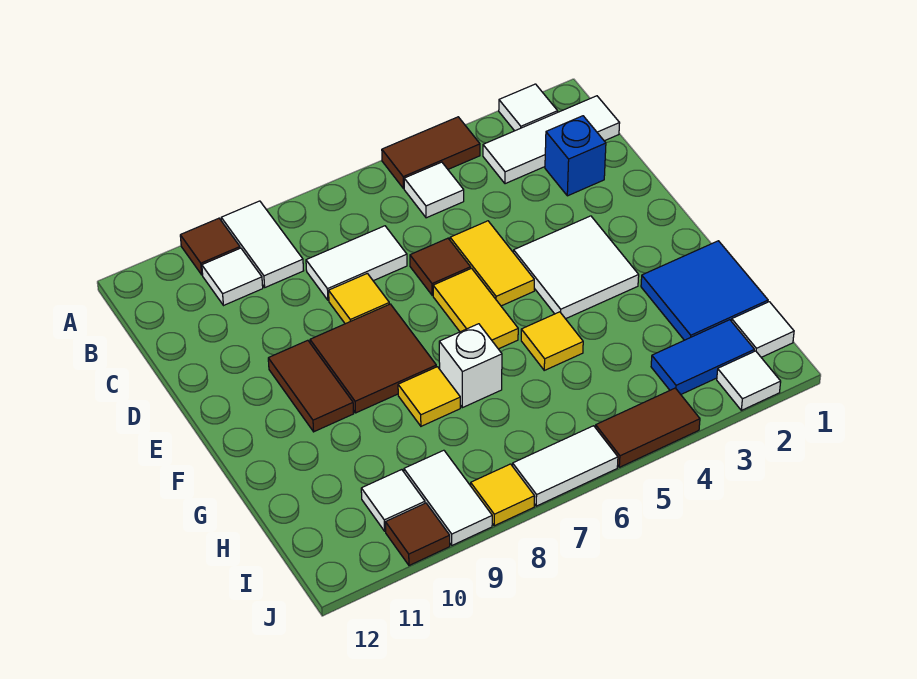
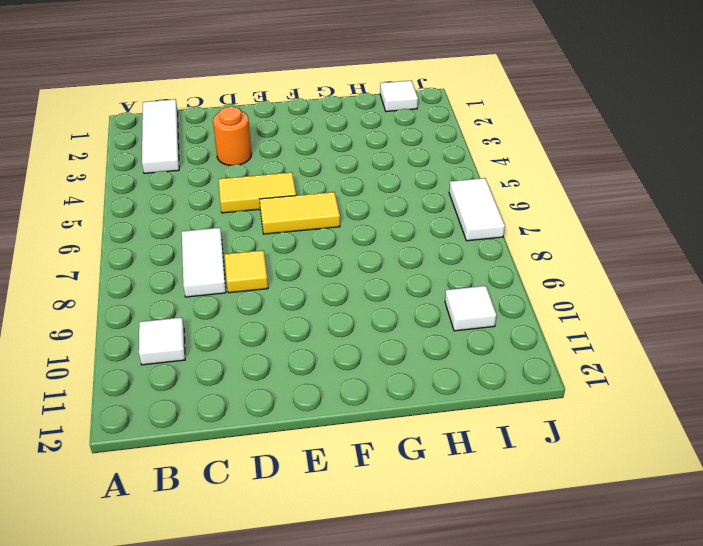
orange 1x1 round brick [213,107,252,165] -> none
none -> white 1x1 tile [499,84,558,131]
none -> brown 1x2 tile [382,117,480,188]
none -> white 1x2 tile [221,201,304,287]

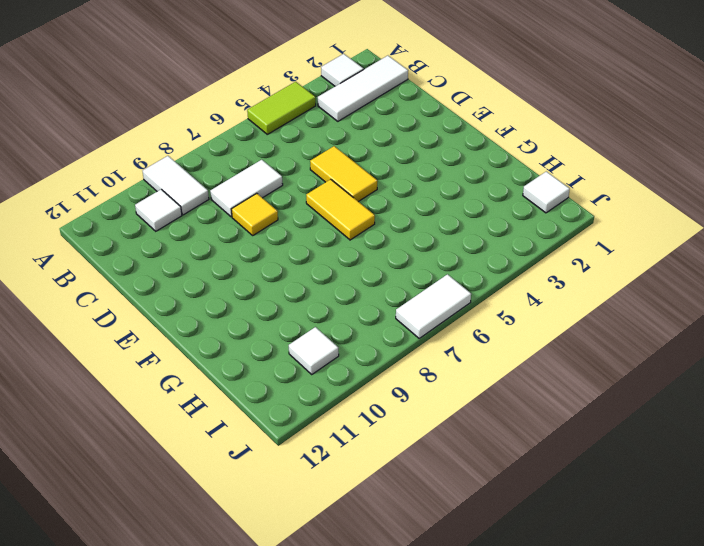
lime 1x2 tile [247,82,316,134] -> brown 1x2 tile [382,117,480,188]
none -> brown 1x1 tile [180,218,240,275]
none -> white 1x1 tile [404,162,464,218]
none -> blue 1x1 brick [545,116,606,196]

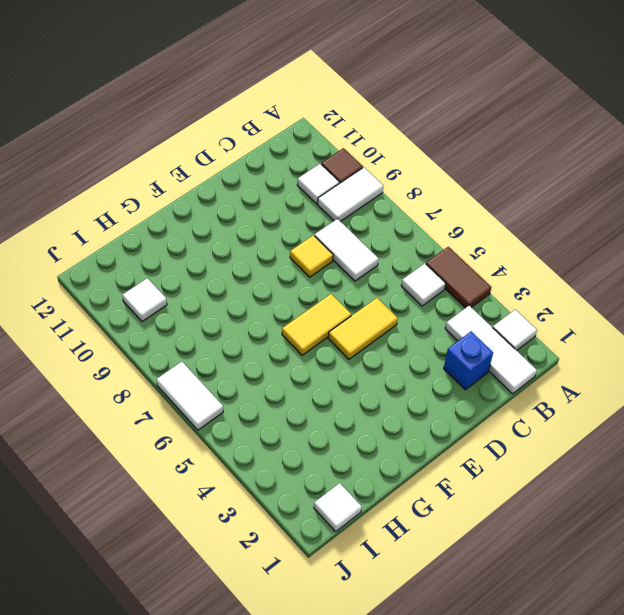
none -> brown 1x1 tile [410,238,471,295]
none -> white 2x2 tile [514,216,639,319]
none -> brown 2x2 tile [310,304,436,413]

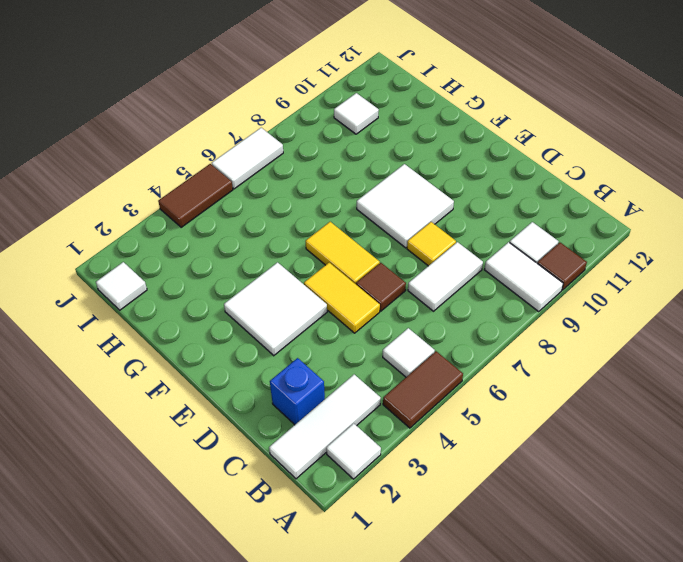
white 2x2 tile [357,164,454,248] -> brown 2x2 tile [310,304,436,413]
none -> brown 1x2 tile [268,340,354,432]
none -> blue 2x2 tile [641,241,768,340]
none -> yellow 1x1 tile [521,312,583,370]

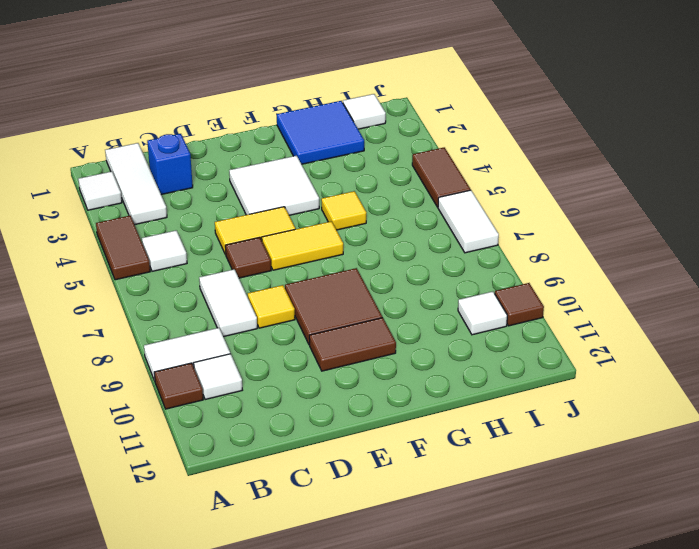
none -> white 1x1 brick [439,324,502,408]
none -> yellow 1x1 tile [398,367,460,426]
none -> blue 1x2 tile [651,320,754,394]

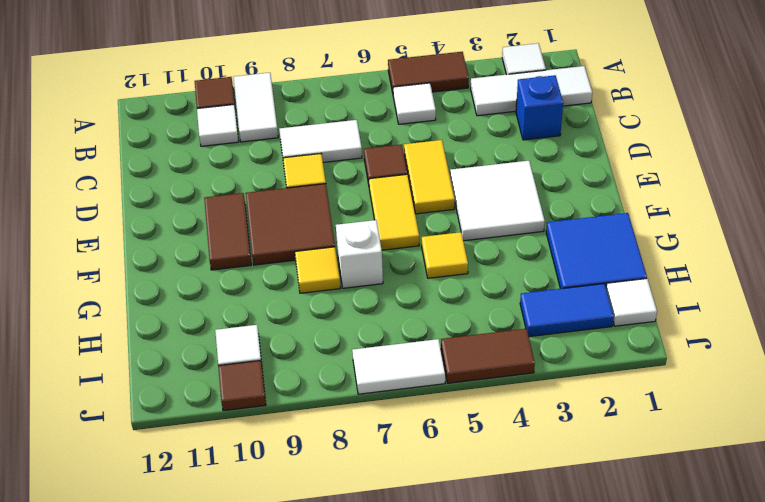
none -> white 1x2 tile [404,450,492,545]
none -> white 1x1 tile [717,351,781,410]
none -> yellow 1x1 tile [471,464,535,526]

